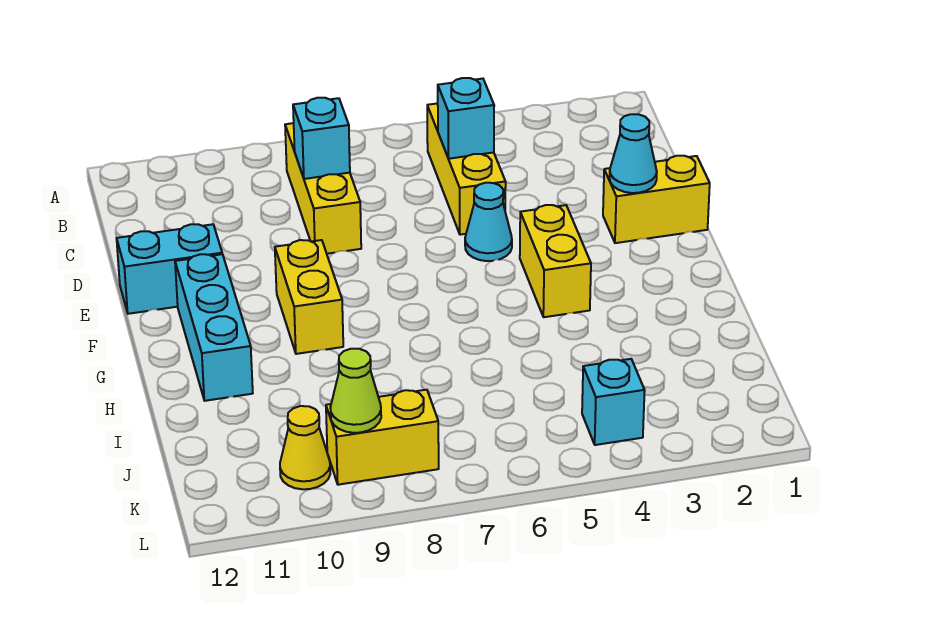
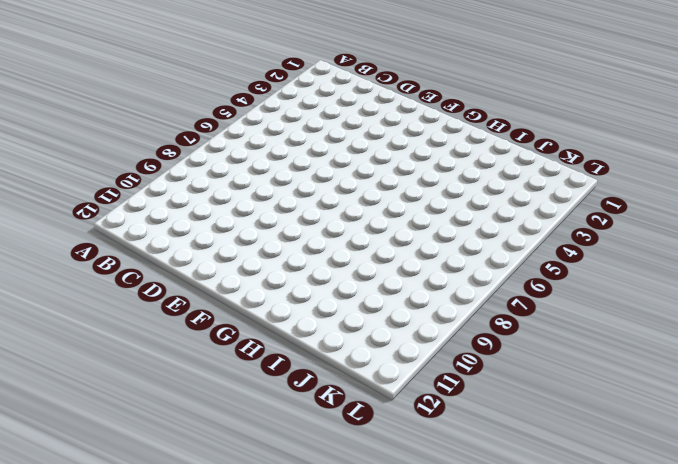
none -> yellow 1x3 brick [427,103,506,235]
none -> yellow 1x3 brick [285,123,361,254]
none -> yellow 1x2 brick [603,156,710,243]

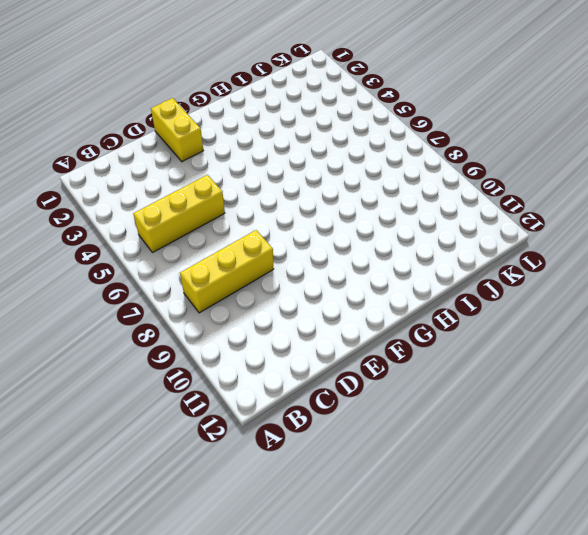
none -> cyan 1x1 cone [465,183,512,261]
none -> cyan 1x2 brick [117,224,222,314]
none -> yellow 1x2 brick [520,205,591,317]

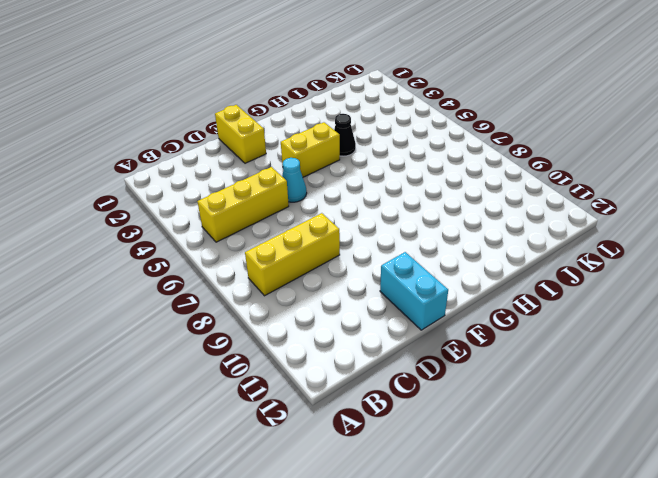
black 1x1 cone [334,114,356,156] -> none
none -> yellow 1x2 brick [275,240,343,354]
none -> cyan 1x3 brick [175,254,253,401]
none -> cyan 1x1 brick [582,359,645,445]

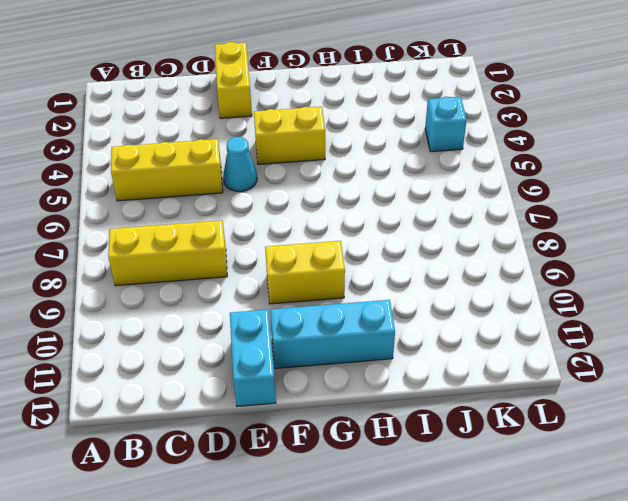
none -> yellow 1x2 brick [326,390,439,485]
none -> yellow 1x1 cone [280,406,330,489]
none -> cyan 1x1 brick [438,78,494,159]

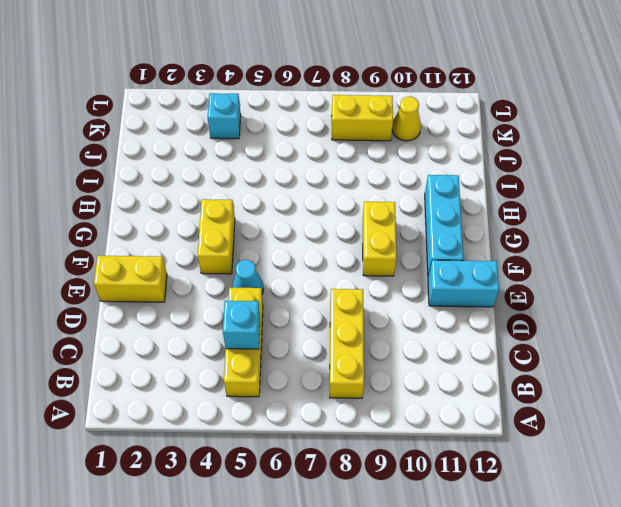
none -> cyan 1x1 brick [293,98,350,179]
none -> cyan 1x1 cone [609,114,657,193]
none -> lime 1x1 cone [330,349,381,433]

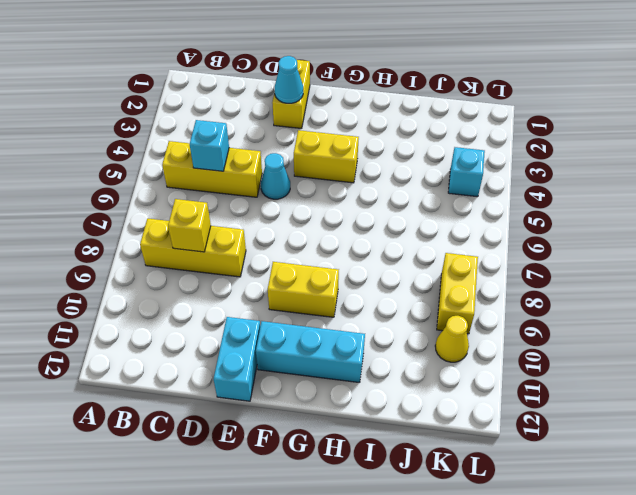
yellow 1x1 brick [168,199,211,252] -> cyan 1x1 brick [293,98,350,179]
none -> lime 1x1 cone [330,349,381,433]

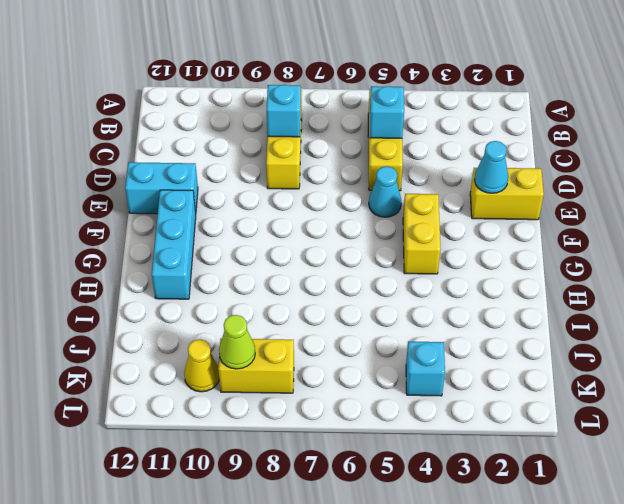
none -> yellow 1x2 brick [275,240,343,354]

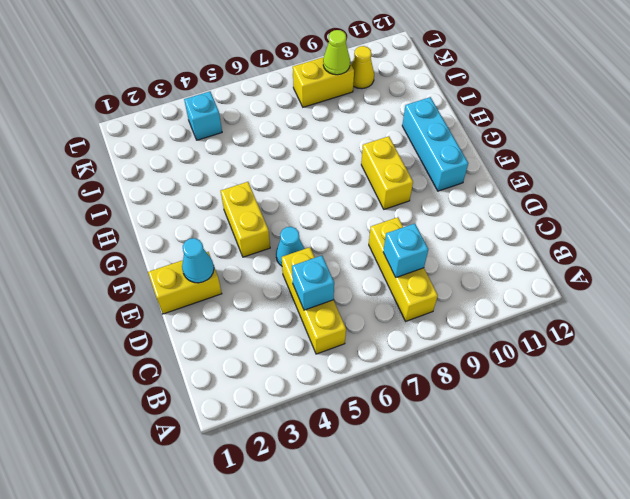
none -> cyan 1x2 brick [117,224,222,314]

